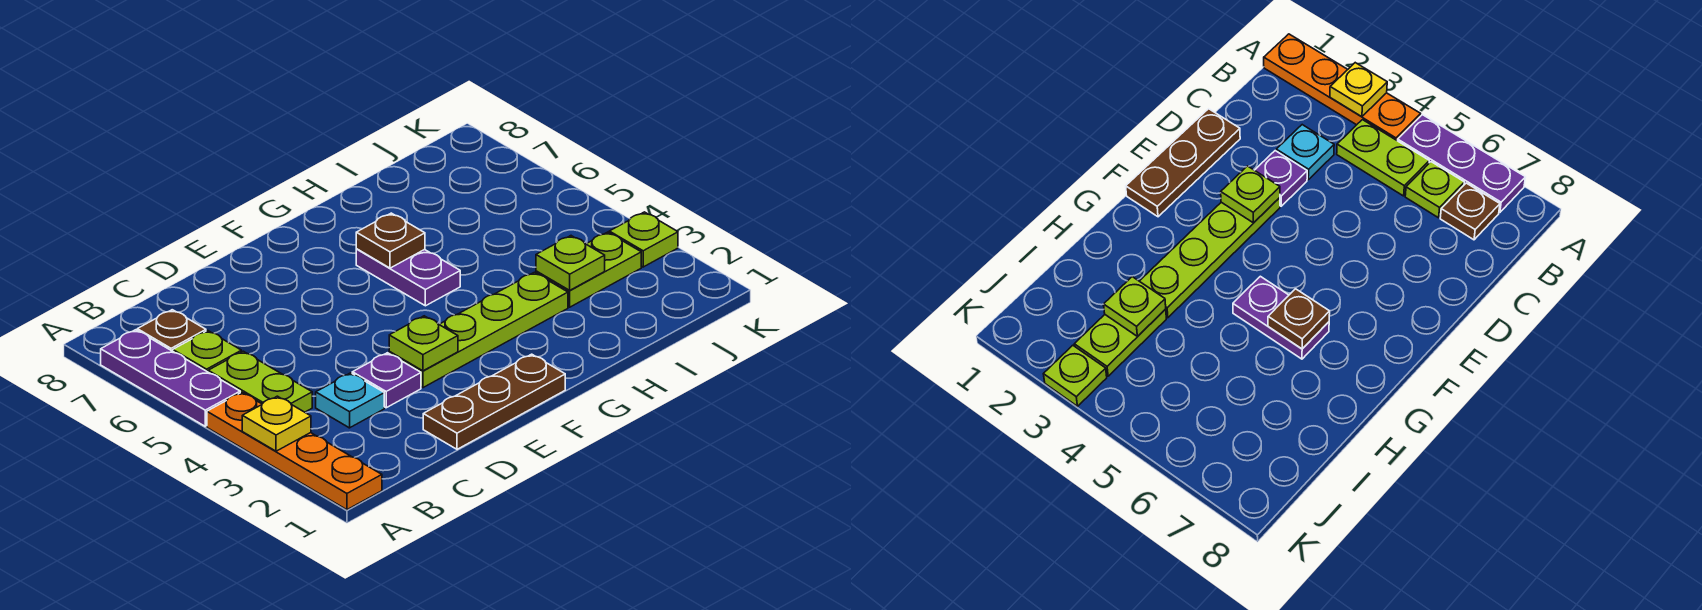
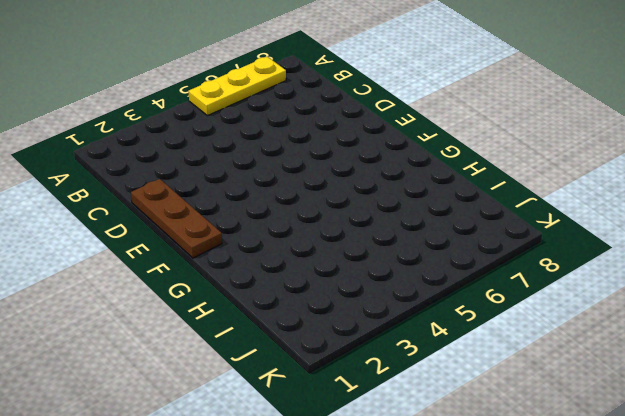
yellow 1x3 plate [188,57,286,116] -> purple 1x3 plate [101,330,240,426]
none -> orange 1x4 plate [207,392,382,510]
none -> lime 1x2 plate [208,351,312,412]
none -> lime 1x1 plate [173,331,241,372]

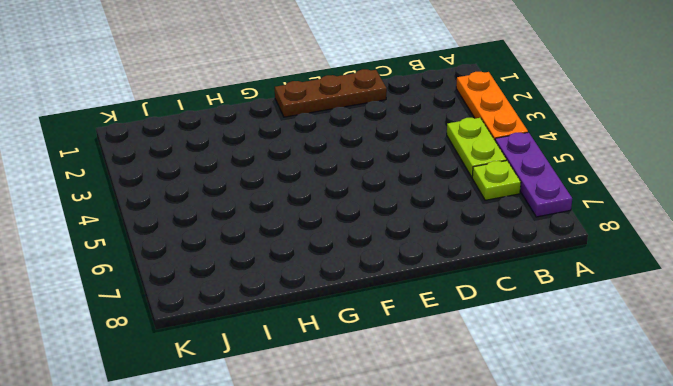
orange 1x3 plate [456,72,528,140] -> orange 1x4 plate [207,392,382,510]
none -> brown 1x1 plate [137,310,206,351]
none -> cyan 1x1 plate [316,373,384,428]
none -> purple 1x1 plate [352,353,421,408]

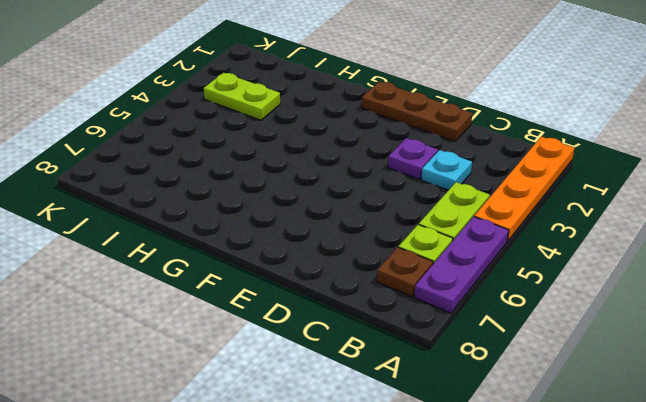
none -> lime 1x4 plate [389,272,568,388]
none -> purple 1x2 plate [356,249,460,306]
none -> lime 1x1 plate [609,212,678,267]

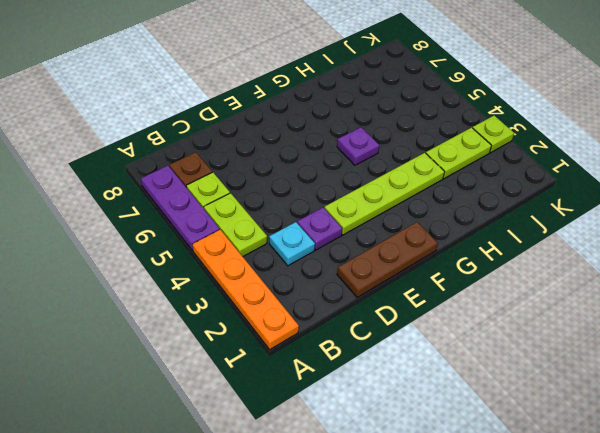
purple 1x1 plate [337,127,380,165] -> purple 1x2 plate [356,249,460,306]
none -> yellow 1x1 plate [242,396,311,451]
none -> lime 1x1 plate [389,316,458,371]
none -> brown 1x1 plate [356,213,425,268]

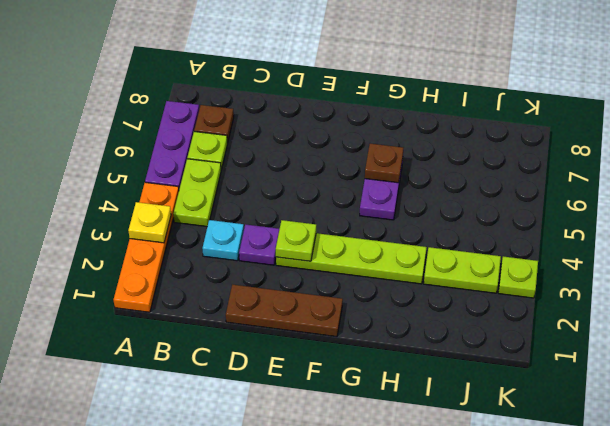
none -> lime 1x1 plate [536,236,605,290]

